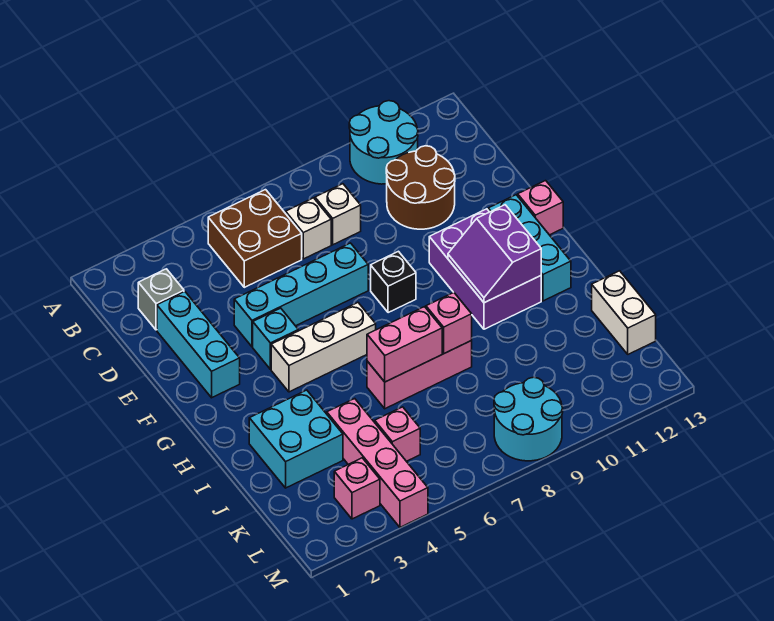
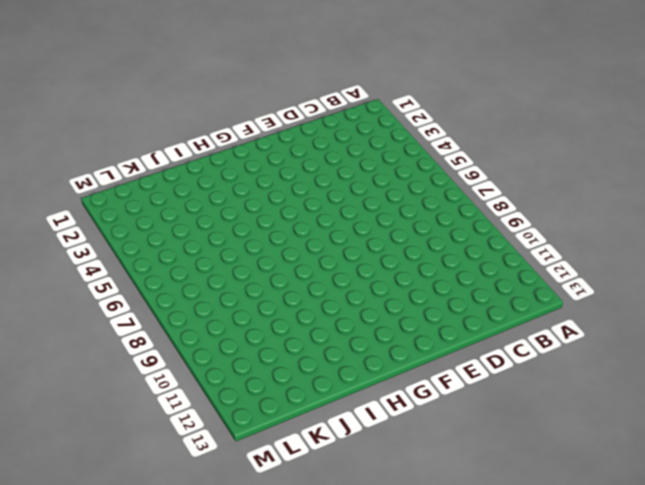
none -> cyan 2x2 round brick [349,101,418,184]
none -> brown 2x2 brick [208,190,302,287]
none -> grey 1x1 brick [138,269,184,330]

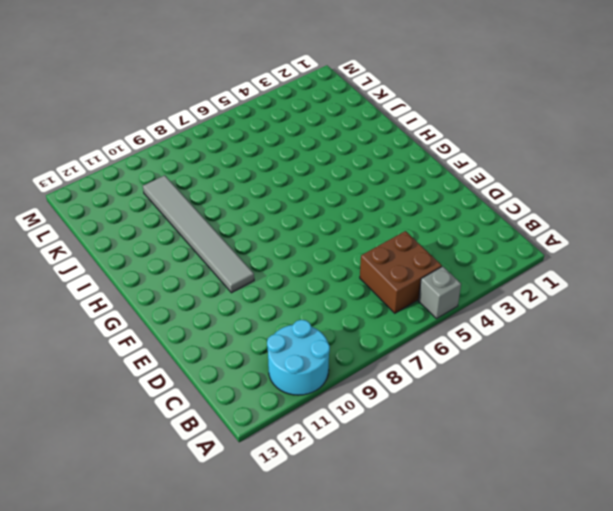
grey 1x1 brick [419,266,461,319] -> grey 1x1 brick moved to [138,269,184,330]
grey 1x6 tile [143,175,254,293] -> purple 2x3 brick [429,209,541,329]
none -> white 1x1 brick [286,198,331,259]
none -> white 1x1 brick [315,184,361,245]
none -> brown 2x2 round brick [386,146,455,229]

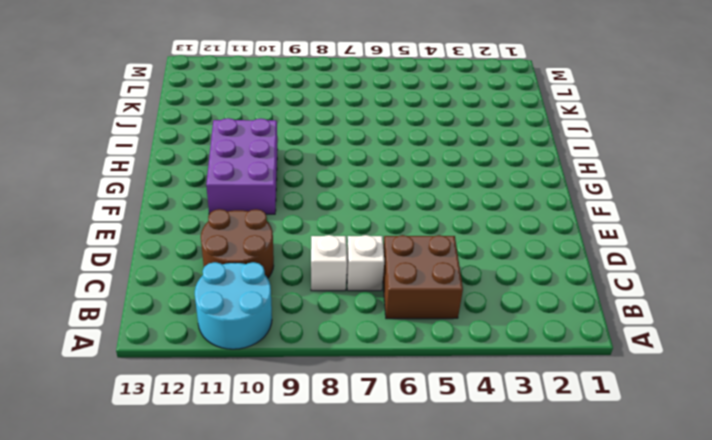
none -> grey 1x1 brick [138,269,184,330]
none -> cyan 1x3 brick [157,292,240,398]
none -> cyan 1x4 brick [234,243,368,347]

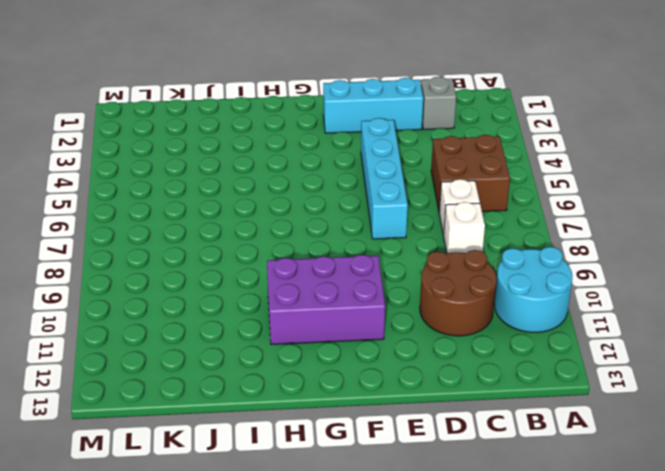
none -> cyan 1x1 brick [253,308,298,369]
none -> black 1x1 brick [371,251,416,313]
none -> cyan 1x3 brick [488,195,571,301]

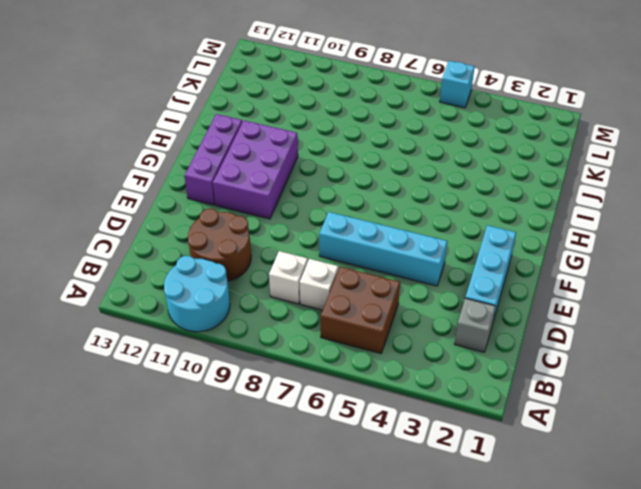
purple 1x3 brick [185,114,242,205] -> cyan 1x3 brick [488,195,571,301]
cyan 1x1 brick [440,61,475,108] -> cyan 1x1 brick moved to [253,308,298,369]
none -> black 1x1 brick [371,251,416,313]
none -> pink 1x1 brick [518,181,563,235]
none -> white 1x3 brick [271,303,376,392]

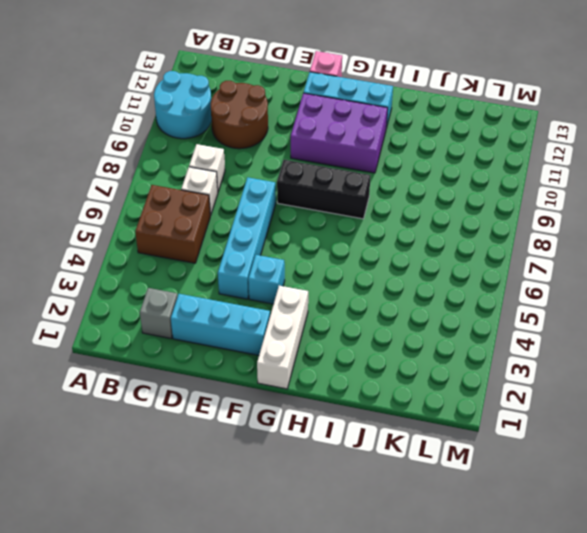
black 1x3 brick [277,160,370,219] -> black 1x1 brick [371,251,416,313]
white 1x3 brick [257,286,308,389] -> white 1x3 brick moved to [271,303,376,392]
none -> cyan 2x2 brick [249,390,343,488]
none -> pink 1x3 brick [367,341,472,409]
none -> pink 1x4 brick [327,399,428,527]

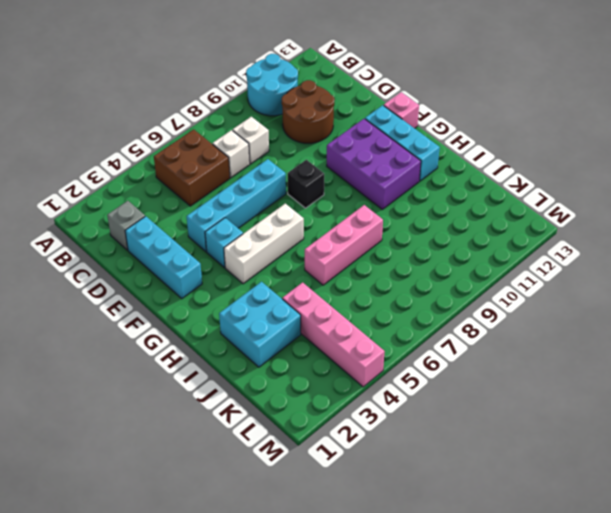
none -> white 1x2 brick [592,271,656,354]
none -> pink 1x1 brick [375,407,420,461]
none -> pink 1x1 brick [334,458,380,519]

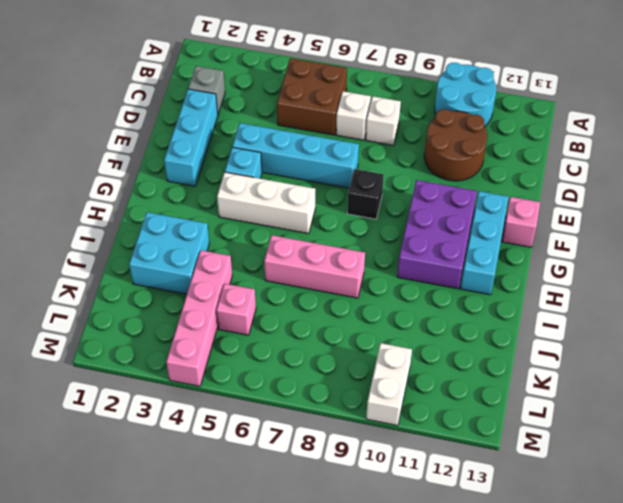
white 1x2 brick [366,343,412,426] -> white 1x2 brick moved to [592,271,656,354]
none -> pink 1x1 brick [334,458,380,519]
none -> cyan 2x2 round brick [494,377,563,461]
none -> purple 2x2 slope [448,205,541,303]

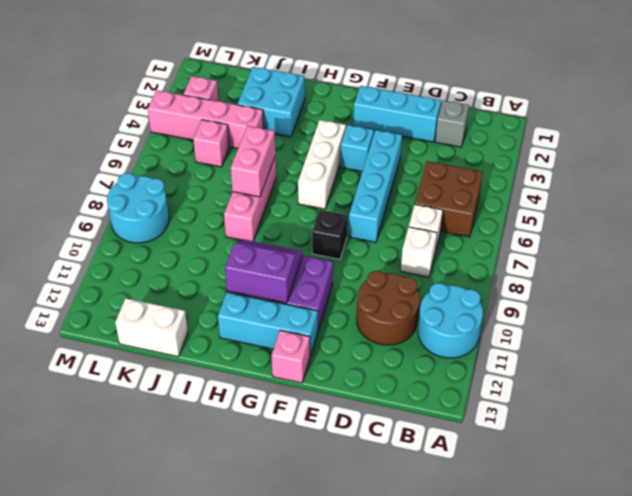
none -> pink 1x1 brick [426,292,472,353]

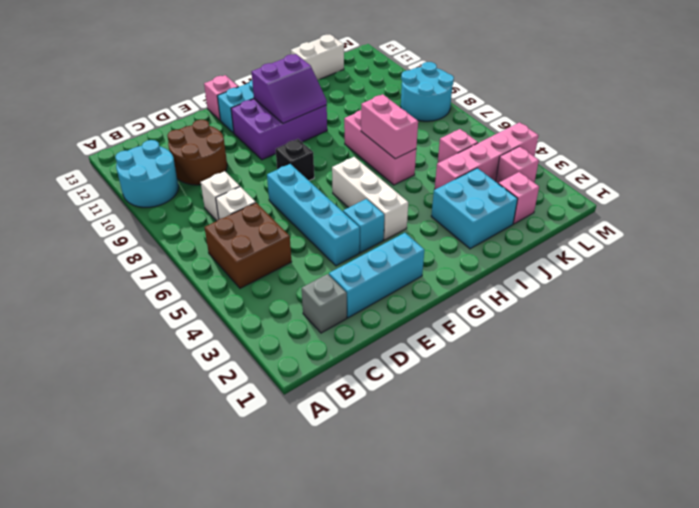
pink 1x1 brick [499,172,539,224] -> pink 1x1 brick moved to [426,292,472,353]

